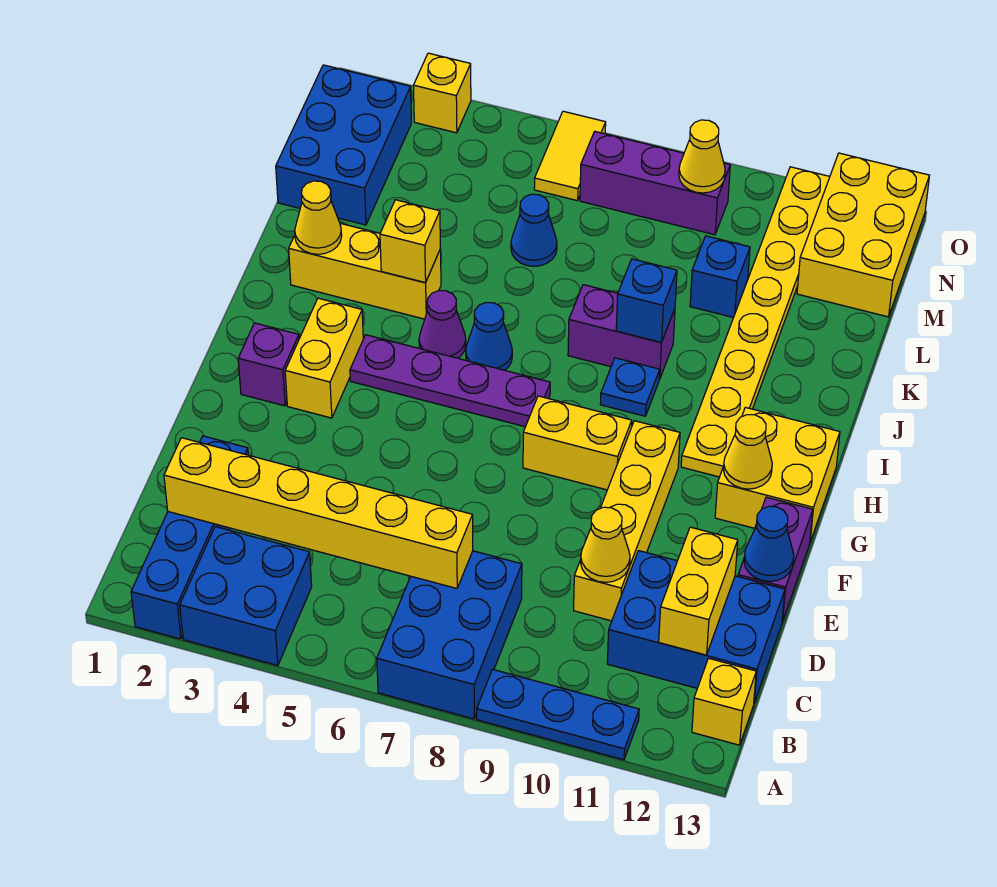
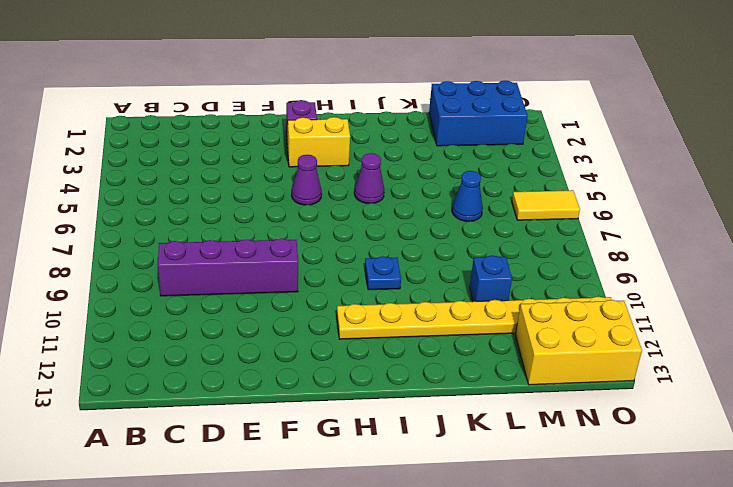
purple 1x4 brick [158,238,298,296] -> none
purple 1x1 cone [291,155,322,205] -> none
none -> blue 1x4 brick [131,436,248,639]
none -> blue 2x2 brick [180,527,312,665]
none -> blue 2x3 brick [377,551,522,719]
none -> blue 1x3 plate [477,669,639,760]

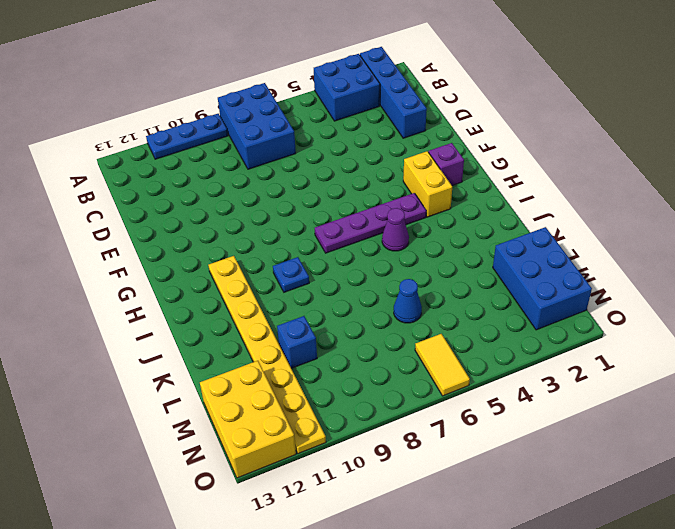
none -> yellow 1x1 brick [692,658,756,745]
none -> blue 2x3 brick [607,551,785,702]
none -> yellow 1x4 brick [574,421,680,621]
none -> purple 1x2 brick [738,497,813,622]

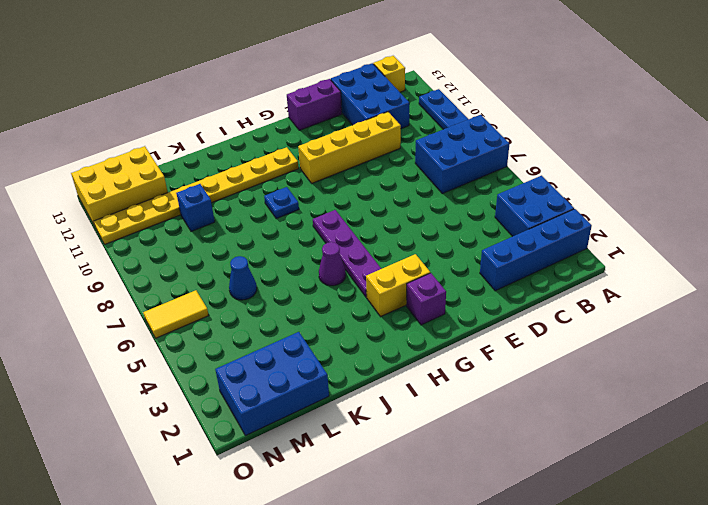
none -> yellow 1x2 brick [523,396,632,490]
none -> yellow 2x2 brick [715,407,840,541]
none -> blue 1x1 cone [466,303,512,370]
none -> yellow 1x3 brick [289,223,441,319]

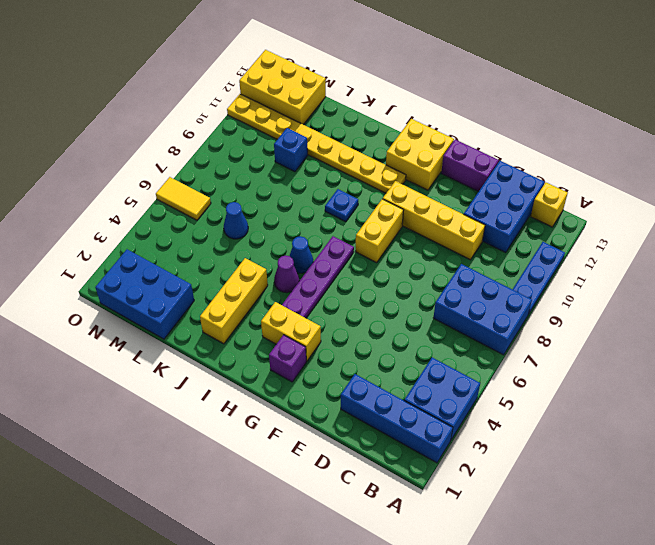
none -> purple 1x2 brick [568,285,675,379]
none -> purple 1x3 brick [580,132,730,235]
none -> yellow 1x1 brick [413,53,471,133]
none -> yellow 1x6 brick [164,438,473,588]

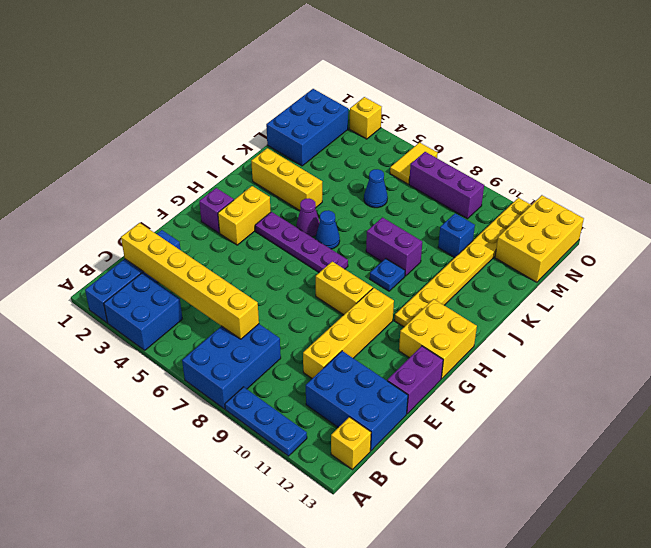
none -> yellow 1x2 brick [659,527,738,655]
none -> yellow 1x1 cone [581,507,630,582]
none -> blue 1x1 cone [744,506,794,581]
none -> yellow 1x1 cone [723,415,772,489]

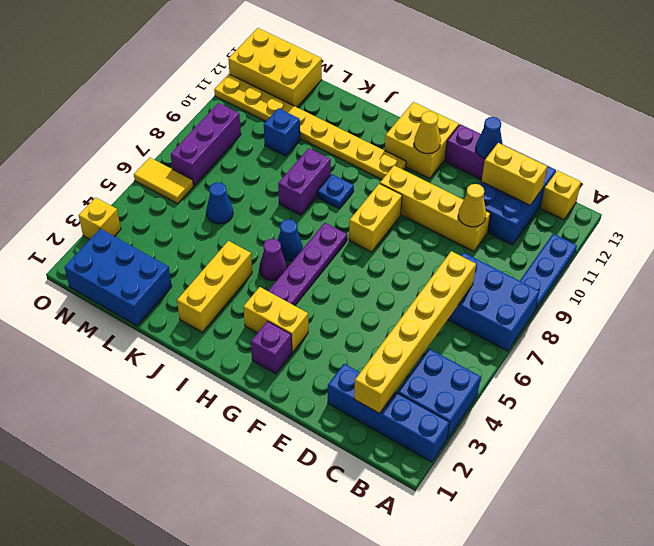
none -> yellow 1x1 cone [295,181,342,254]
none -> yellow 1x1 brick [380,200,440,283]
none -> blue 1x1 brick [616,259,677,343]
none -> yellow 1x1 cone [679,120,725,193]

